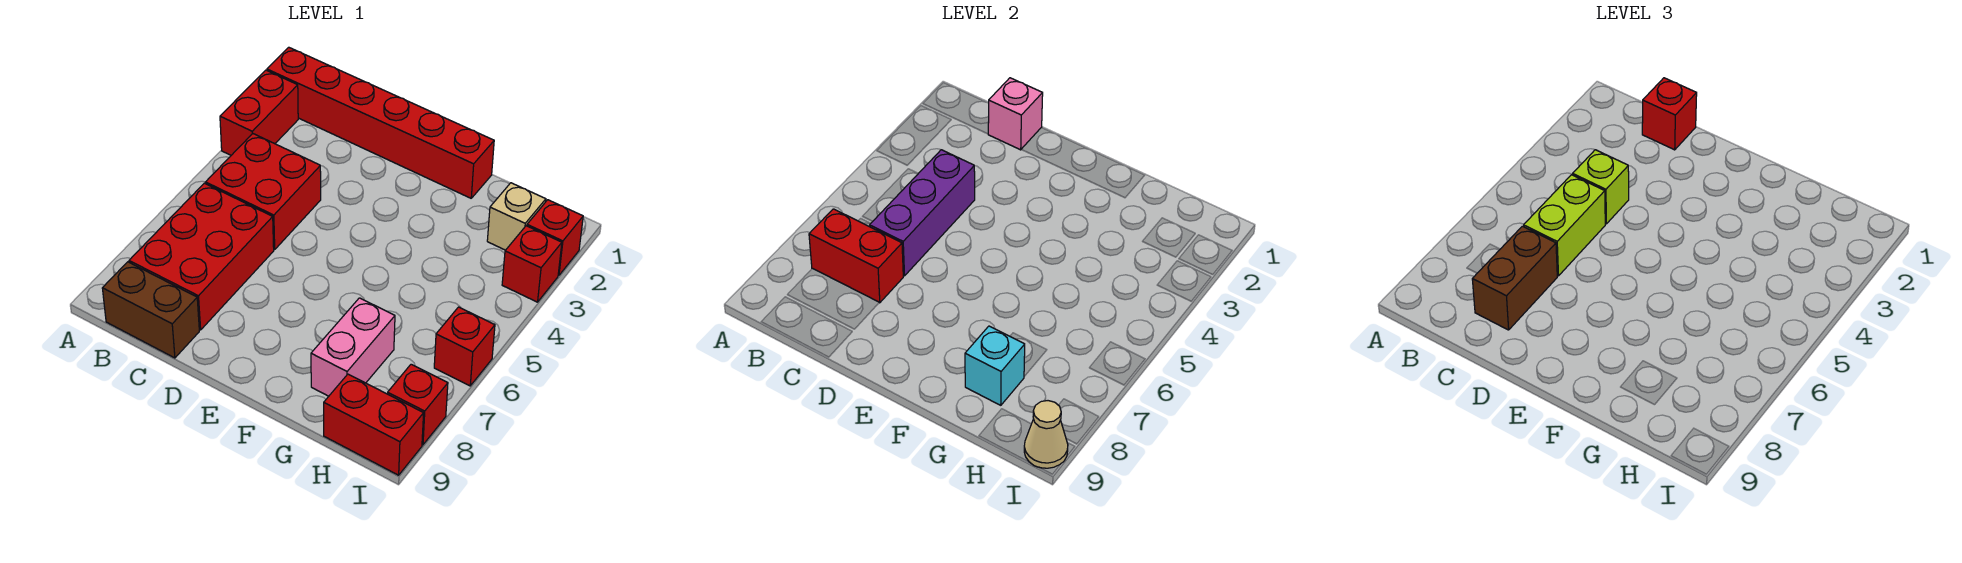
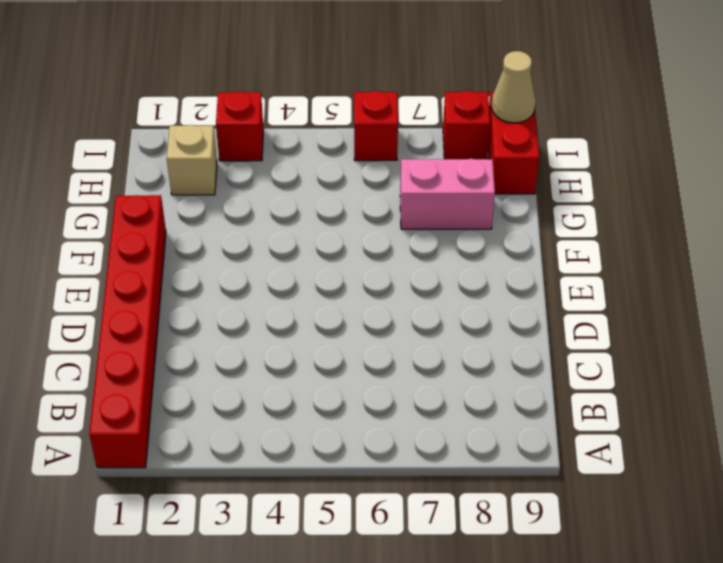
none -> red 1x2 brick [220,70,298,155]
none -> red 2x2 brick [206,134,321,250]
none -> red 2x3 brick [129,183,274,330]

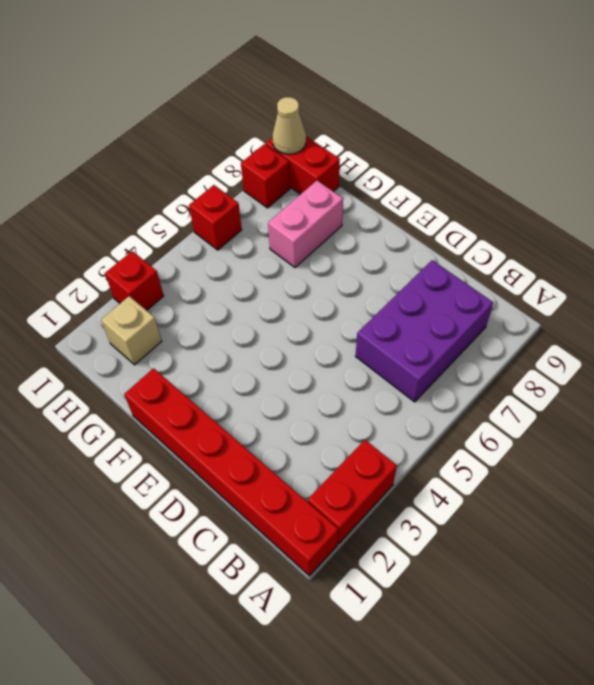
purple 2x3 brick [356,260,494,402] -> red 2x3 brick [129,183,274,330]
none -> red 2x2 brick [206,134,321,250]
none -> brown 1x2 brick [102,262,199,358]
none -> red 1x1 brick [527,200,583,275]

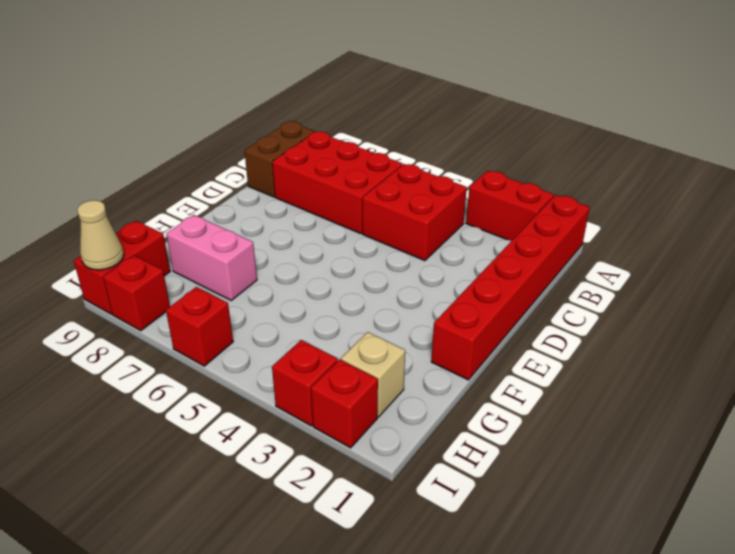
none -> red 1x2 brick [809,209,903,303]
none -> pink 1x1 brick [988,78,1043,150]
none -> purple 1x3 brick [870,150,975,276]

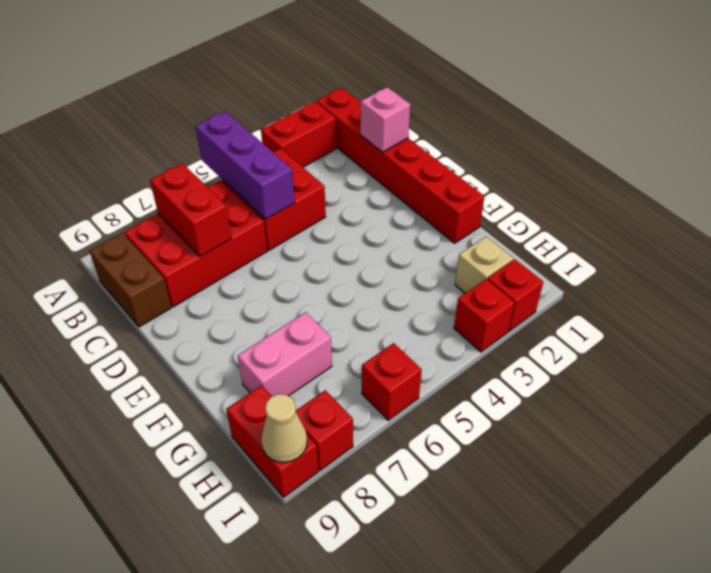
purple 1x3 brick [196,111,295,219] -> purple 1x3 brick turned to [870,150,975,276]
none -> cyan 1x1 brick [965,326,1025,405]
none -> red 1x1 brick [1642,78,1697,150]
none -> lime 1x1 brick [1573,150,1629,224]

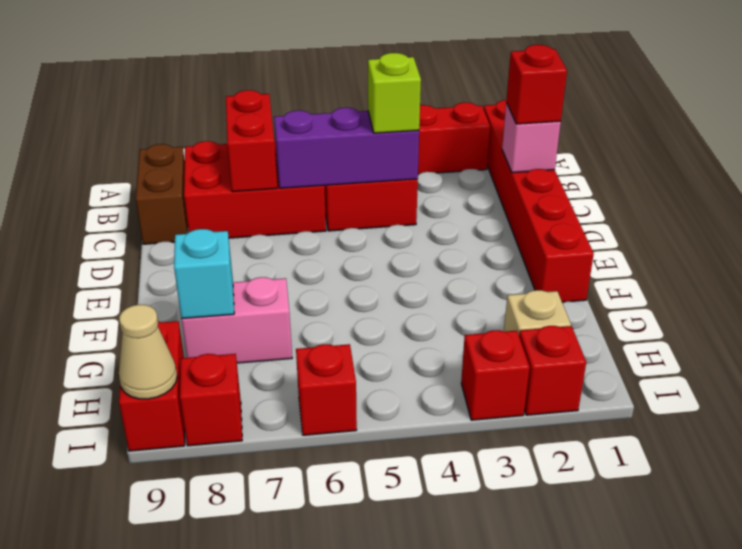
none -> lime 1x2 brick [1524,175,1605,276]
none -> brown 1x2 brick [1472,226,1557,330]

